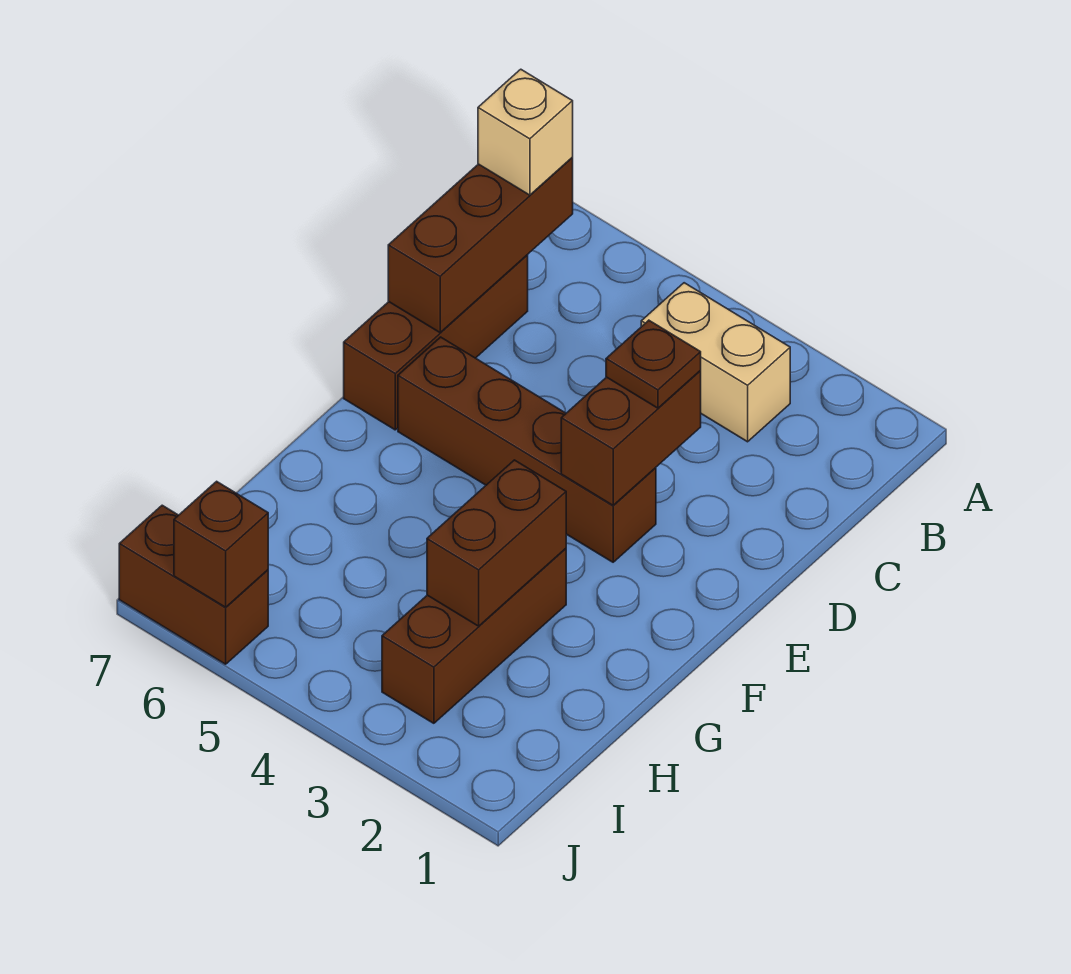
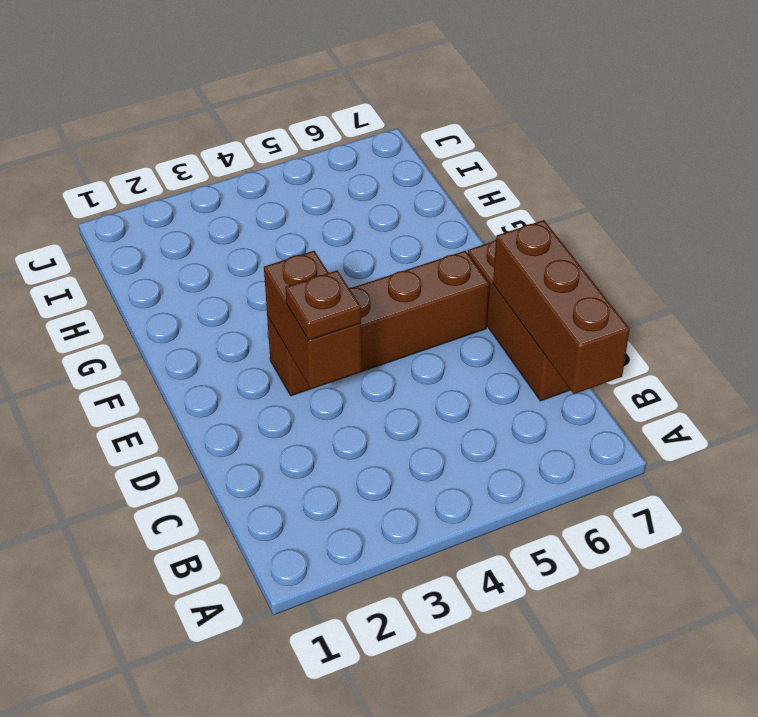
none -> tan 1x2 brick [641,283,790,442]
none -> brown 1x3 brick [382,549,566,723]

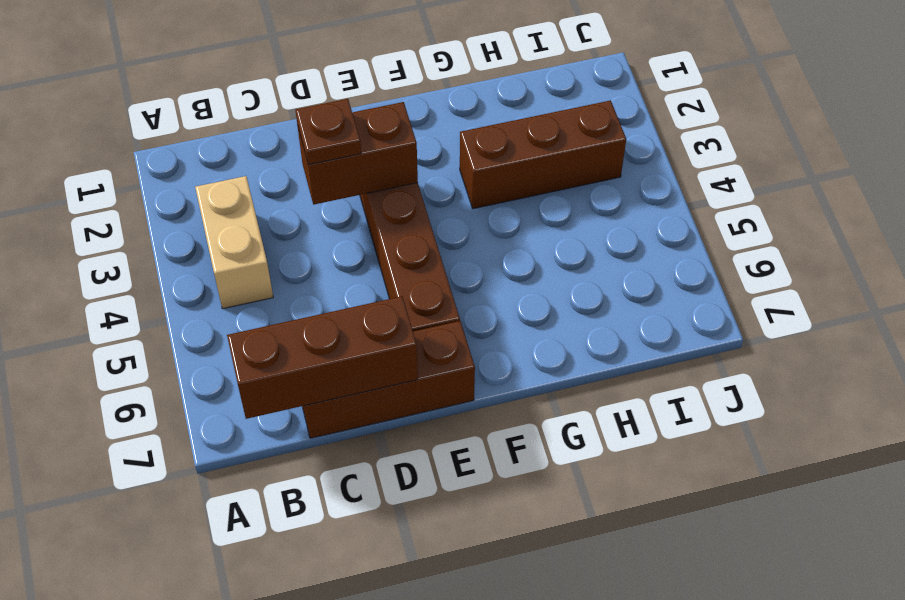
none -> brown 1x2 brick [119,505,268,664]
none -> brown 1x2 brick [427,460,566,626]

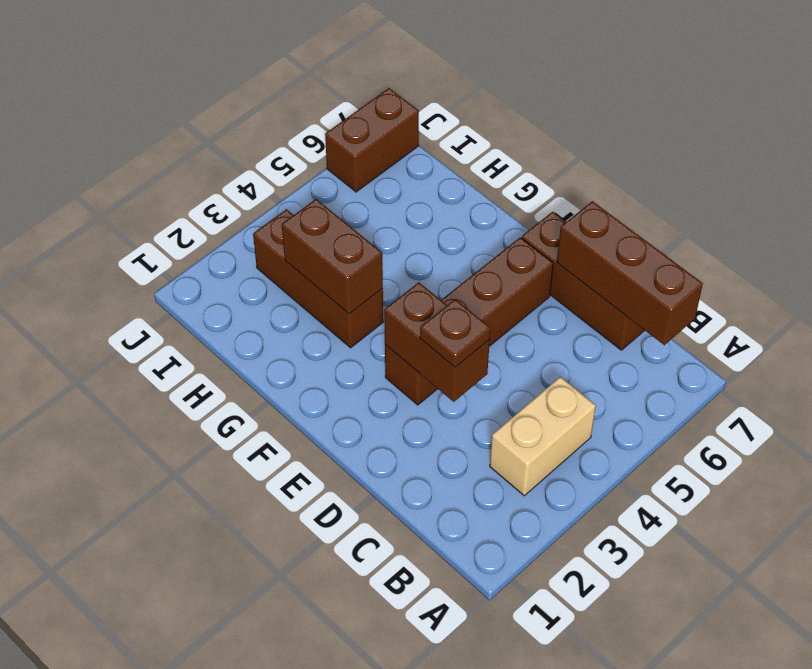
none -> brown 1x1 brick [174,481,268,607]
none -> tan 1x1 brick [478,69,573,195]

